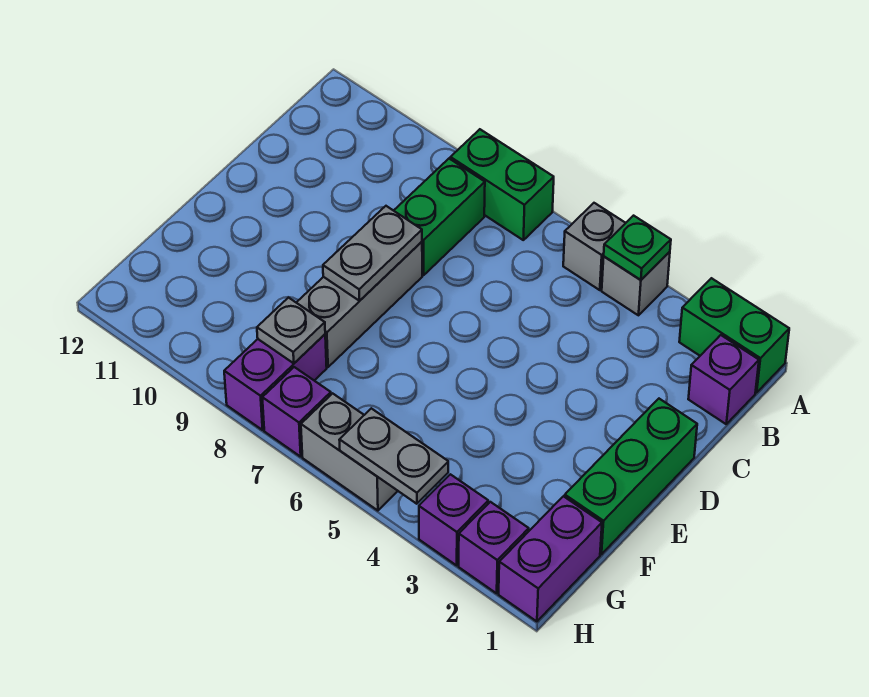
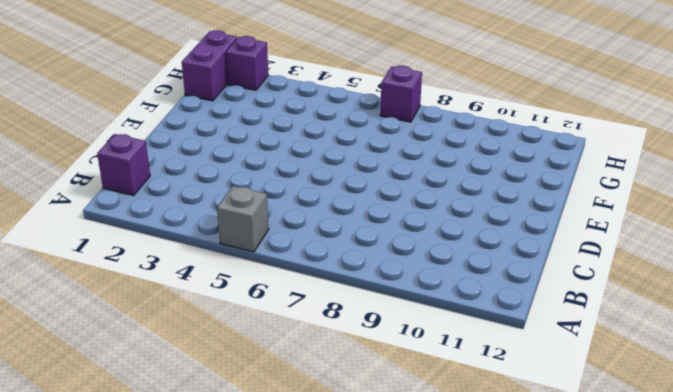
none -> green 1x2 brick [679,278,789,393]
none -> grey 1x1 brick [602,252,670,315]
none -> green 1x2 brick [450,129,554,240]

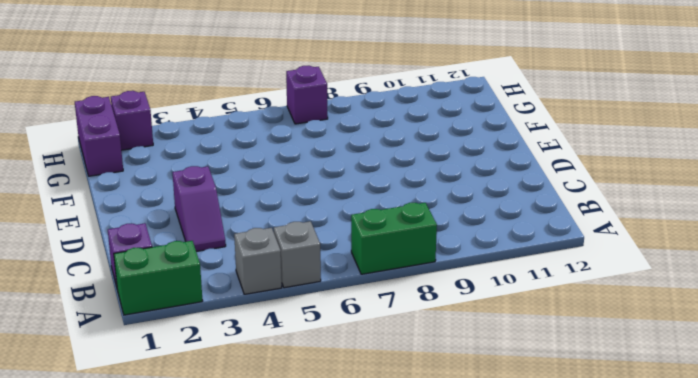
purple 1x2 slope [172,166,226,252] -> none
none -> green 1x2 brick [394,159,485,275]
none -> green 1x3 brick [565,399,697,554]
none -> grey 1x3 brick [296,242,422,367]

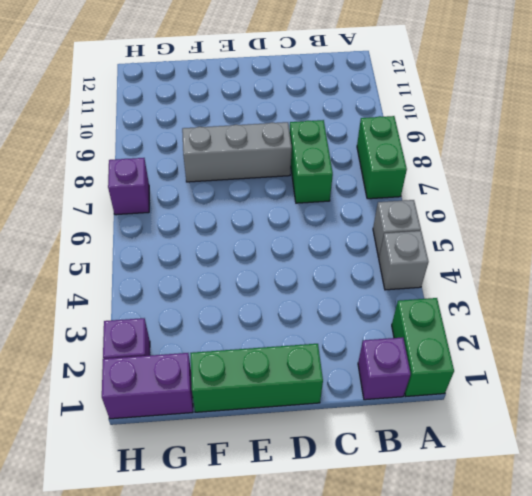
green 1x2 brick [290,120,333,203] -> green 1x2 brick turned to [394,159,485,275]
none -> purple 1x2 brick [224,334,327,430]
none -> purple 1x1 brick [419,474,488,565]
none -> grey 1x2 brick [301,393,397,511]

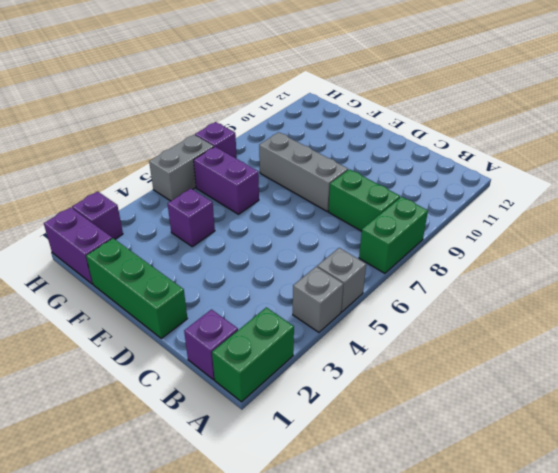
purple 1x1 brick [168,189,215,247] -> purple 1x1 brick moved to [419,474,488,565]
purple 1x2 brick [194,147,259,214] -> purple 1x2 brick moved to [224,334,327,430]
none -> green 1x1 plate [604,216,671,280]
none -> grey 1x2 plate [323,206,422,301]
none -> grey 1x1 plate [257,297,325,363]

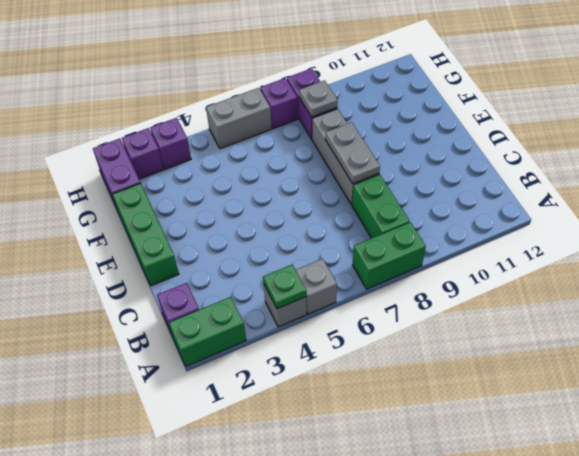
none -> grey 1x2 plate [340,408,448,504]

